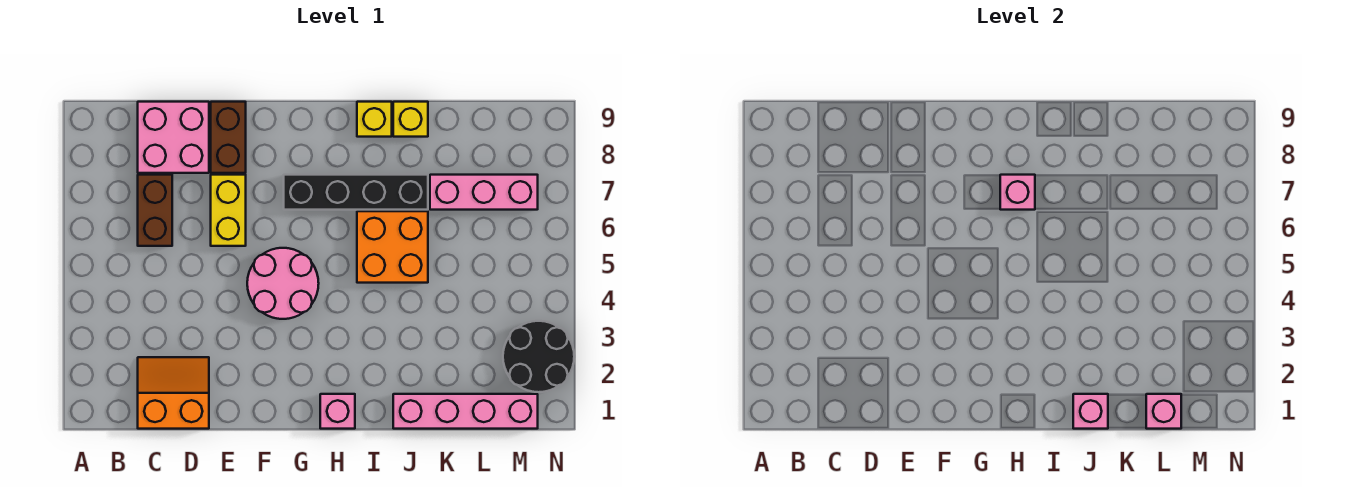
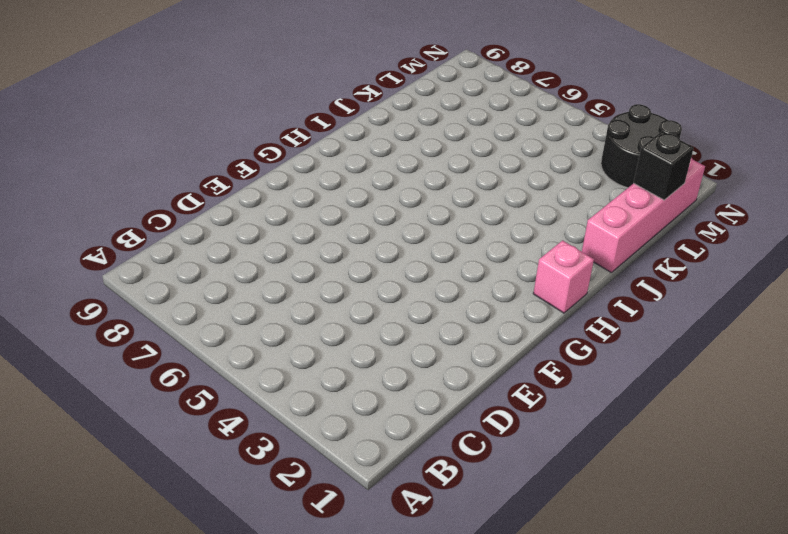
black 1x1 brick [634,131,694,200] -> pink 1x1 brick [1146,394,1181,429]
none -> orange 2x2 slope [138,357,209,429]
none -> brown 1x2 brick [138,175,172,246]
none -> pink 2x2 brick [138,102,209,173]

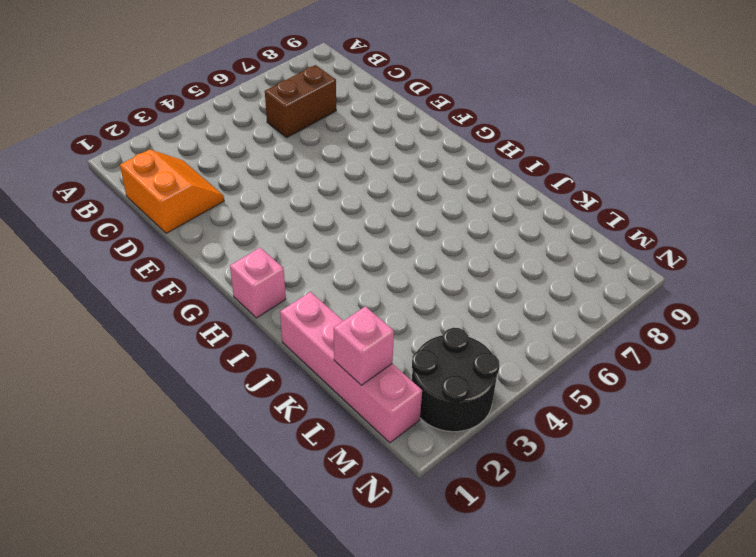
none -> pink 2x2 brick [138,102,209,173]
none -> yellow 1x2 brick [211,175,246,246]
none -> brown 1x2 brick [211,102,246,173]

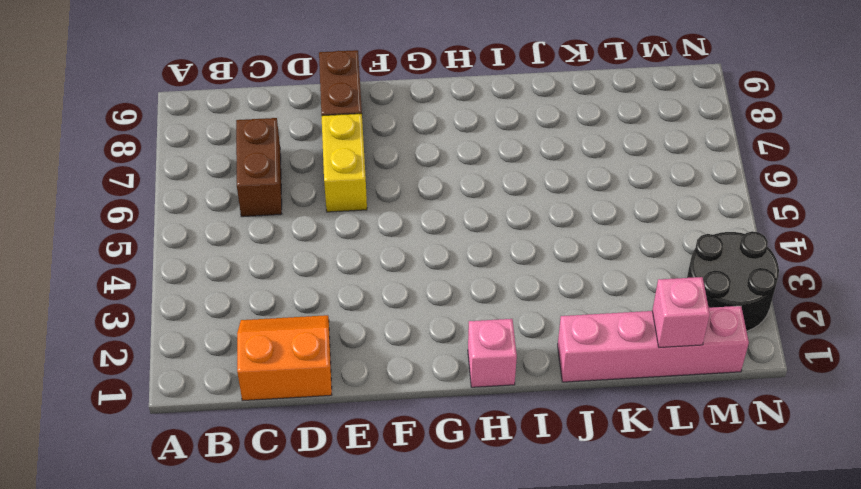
none -> pink 2x2 brick [138,102,209,173]
none -> pink 2x2 round brick [247,248,319,319]
none -> black 1x4 brick [284,175,428,210]

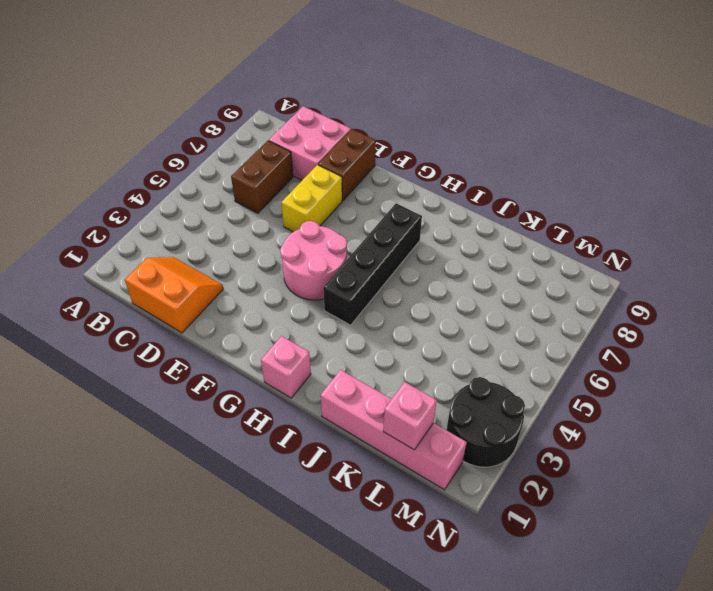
black 1x4 brick [323,203,422,325] -> black 1x4 brick turned to [284,175,428,210]
none -> orange 2x2 brick [357,211,428,283]
none -> yellow 1x1 brick [357,102,392,137]
none -> yellow 1x1 brick [393,102,428,137]

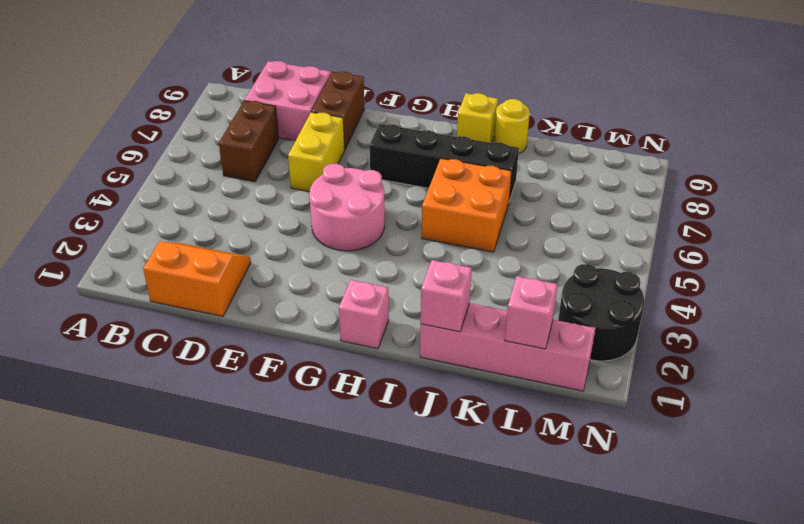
yellow 1x1 round brick [494,99,530,154] -> yellow 1x1 brick [393,102,428,137]
none -> pink 1x3 brick [430,175,538,210]
none -> pink 1x1 brick [1000,175,1035,210]

